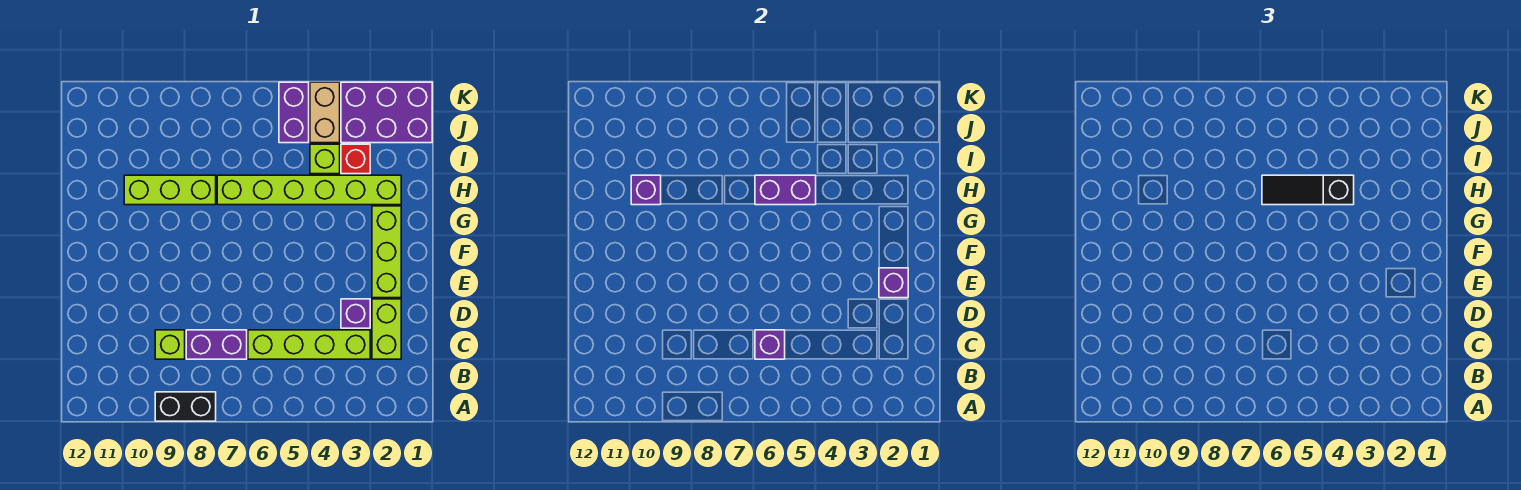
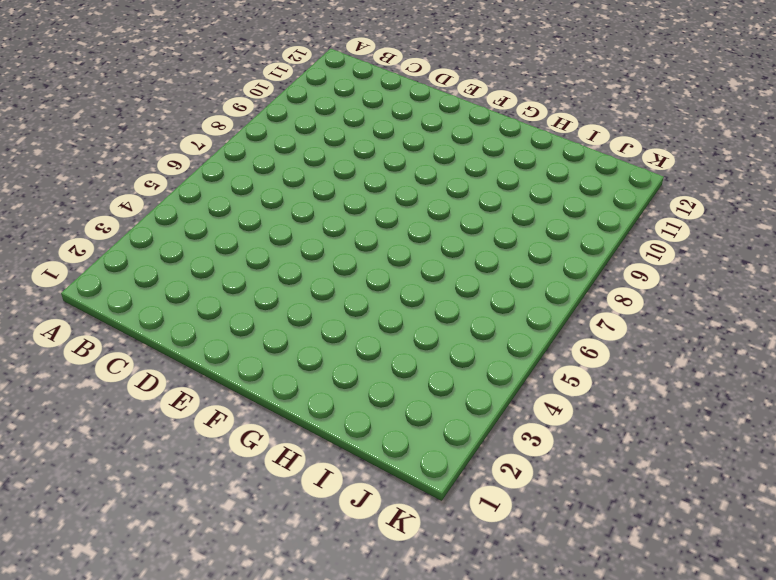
none -> black 1x2 brick [155,392,216,421]
none -> lime 1x2 brick [372,299,401,359]
none -> lime 1x4 brick [248,330,370,359]

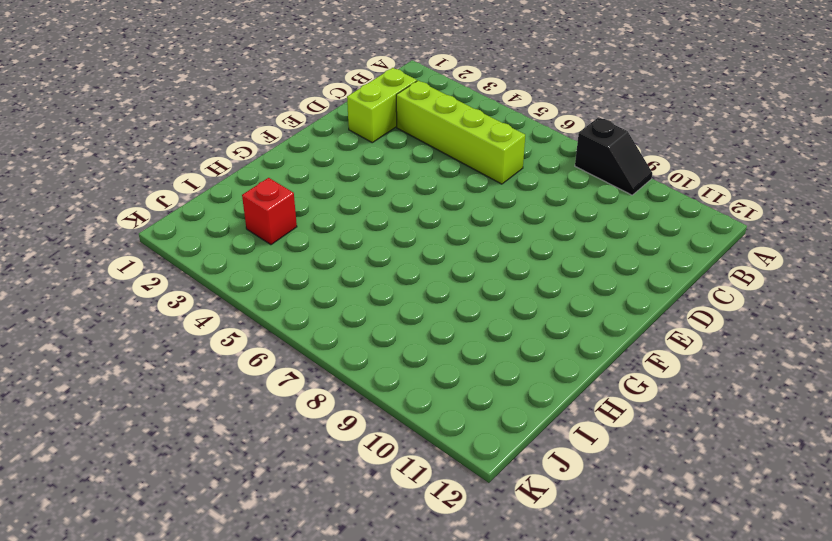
black 1x2 slope [575,117,652,195] -> black 1x2 brick [155,392,216,421]
none -> purple 1x2 brick [186,330,247,359]
none -> lime 1x1 brick [155,330,185,359]
none -> purple 1x1 brick [341,299,370,328]

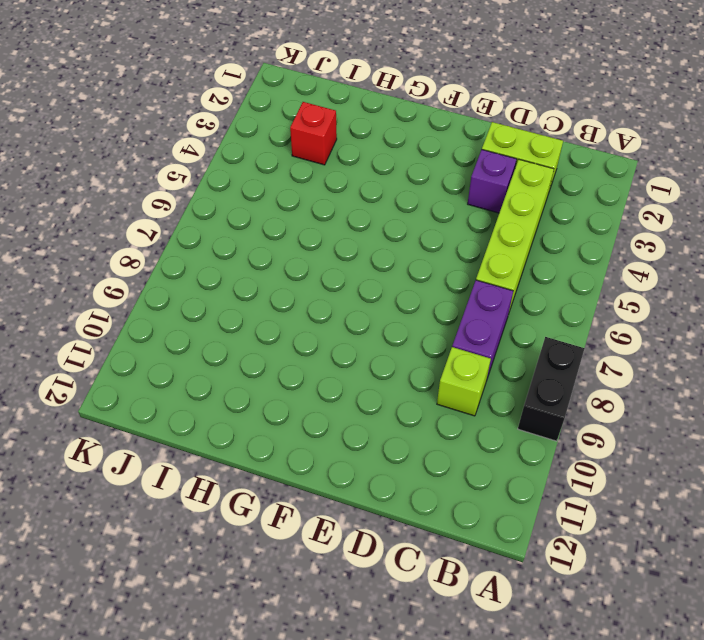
none -> lime 1x3 brick [372,206,401,298]
none -> lime 1x6 brick [217,175,401,205]
none -> lime 1x3 brick [124,175,216,205]

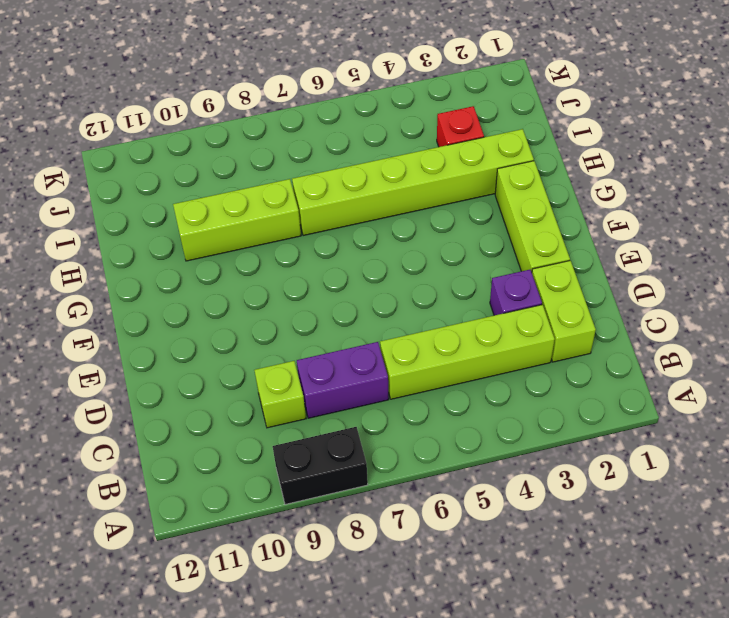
none -> lime 1x1 brick [310,144,340,174]
none -> purple 2x3 brick [341,82,432,143]
none -> tan 1x2 brick [310,82,340,143]

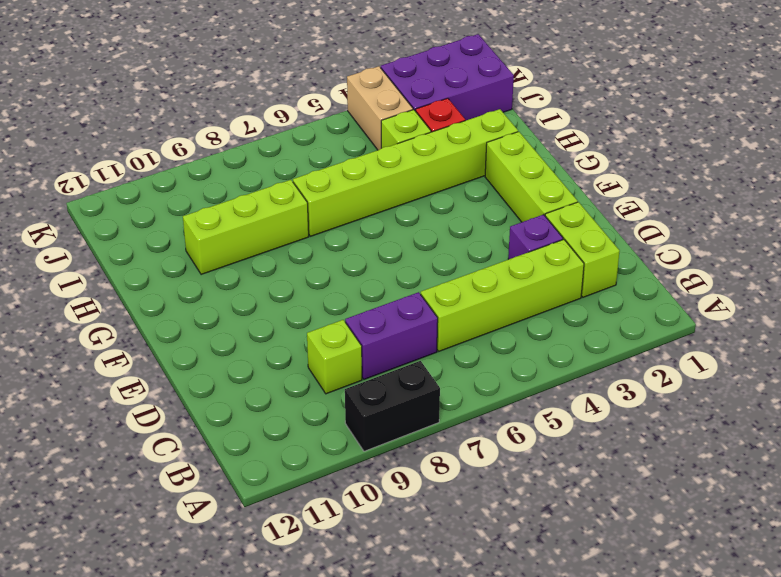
none -> purple 1x2 brick [279,82,309,143]
none -> purple 1x1 brick [755,330,785,359]
none -> purple 1x1 brick [879,268,908,298]

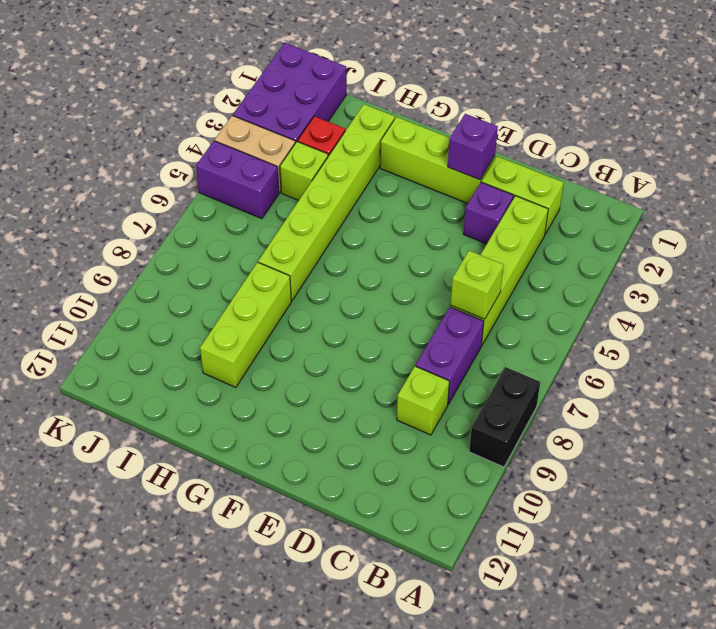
lime 1x1 brick [451,251,503,319] -> purple 1x1 brick [755,330,785,359]
none -> purple 1x2 brick [755,175,816,205]
none -> purple 1x1 brick [631,175,661,205]
none -> black 1x3 slope [1262,175,1354,205]

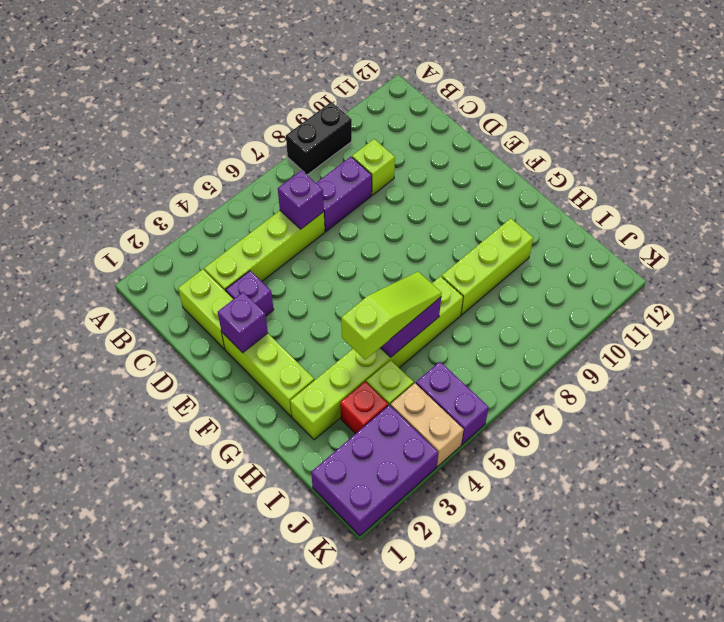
lime 1x3 slope [341,272,442,360] -> black 1x3 slope [1262,175,1354,205]
none -> purple 1x1 brick [631,175,661,205]

